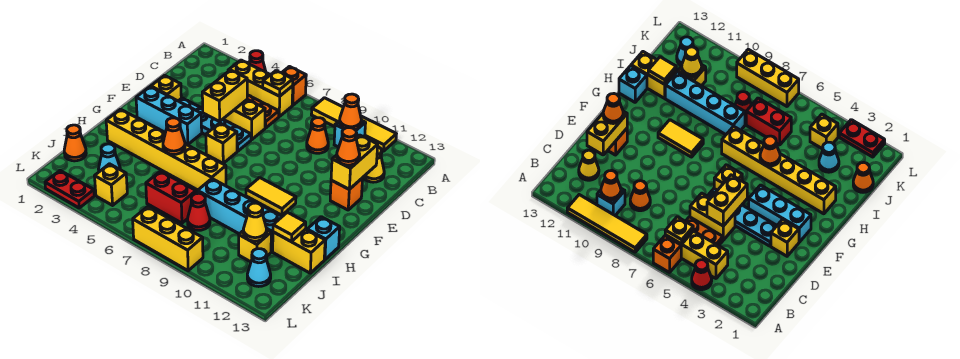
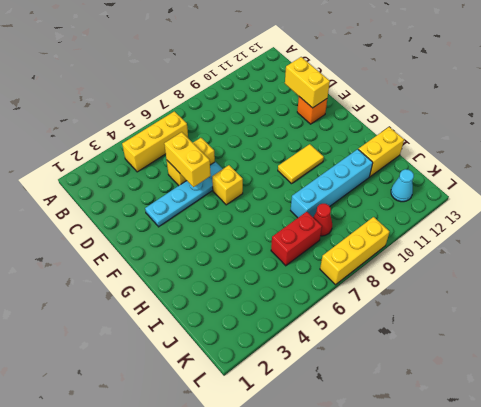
none -> red 1x1 cone [249,51,266,72]
none -> orange 1x1 brick [282,67,306,105]
none -> yellow 1x4 tile [311,98,396,151]
none -> cyan 1x1 brick [334,120,366,147]

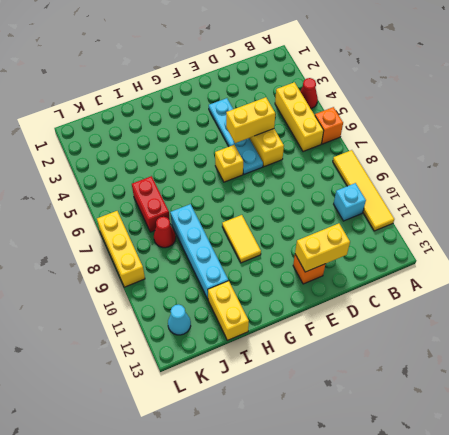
none -> orange 1x2 plate [247,95,279,128]
none -> orange 1x1 cone [307,118,328,153]
none -> yellow 1x1 cone [363,147,384,182]
none -> yellow 1x1 brick [151,75,181,101]

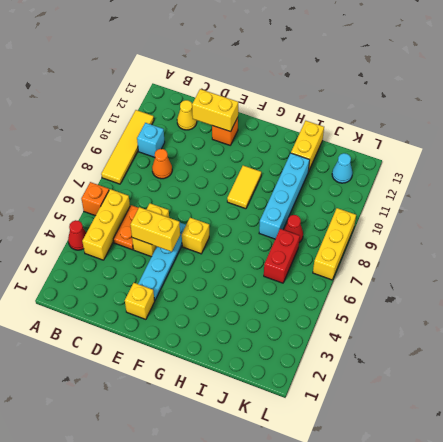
none -> cyan 1x3 brick [136,87,202,145]
none -> yellow 1x6 brick [106,109,226,190]
none -> cyan 1x1 brick [307,217,340,260]
none -> orange 1x1 cone [64,125,86,161]

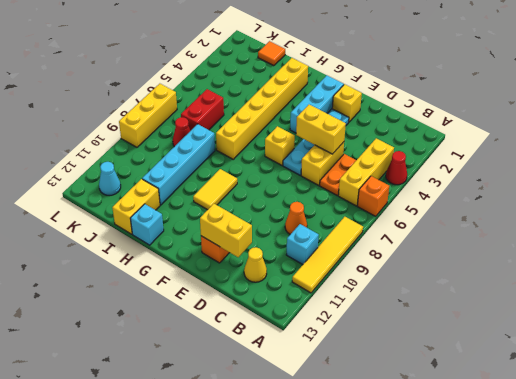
orange 1x1 tile [258,41,285,66] -> orange 1x1 cone [64,125,86,161]
none -> cyan 1x1 cone [99,144,120,172]
none -> yellow 1x1 brick [239,230,271,262]
none -> yellow 1x1 brick [95,164,127,205]
none -> red 1x2 plate [45,171,94,208]

